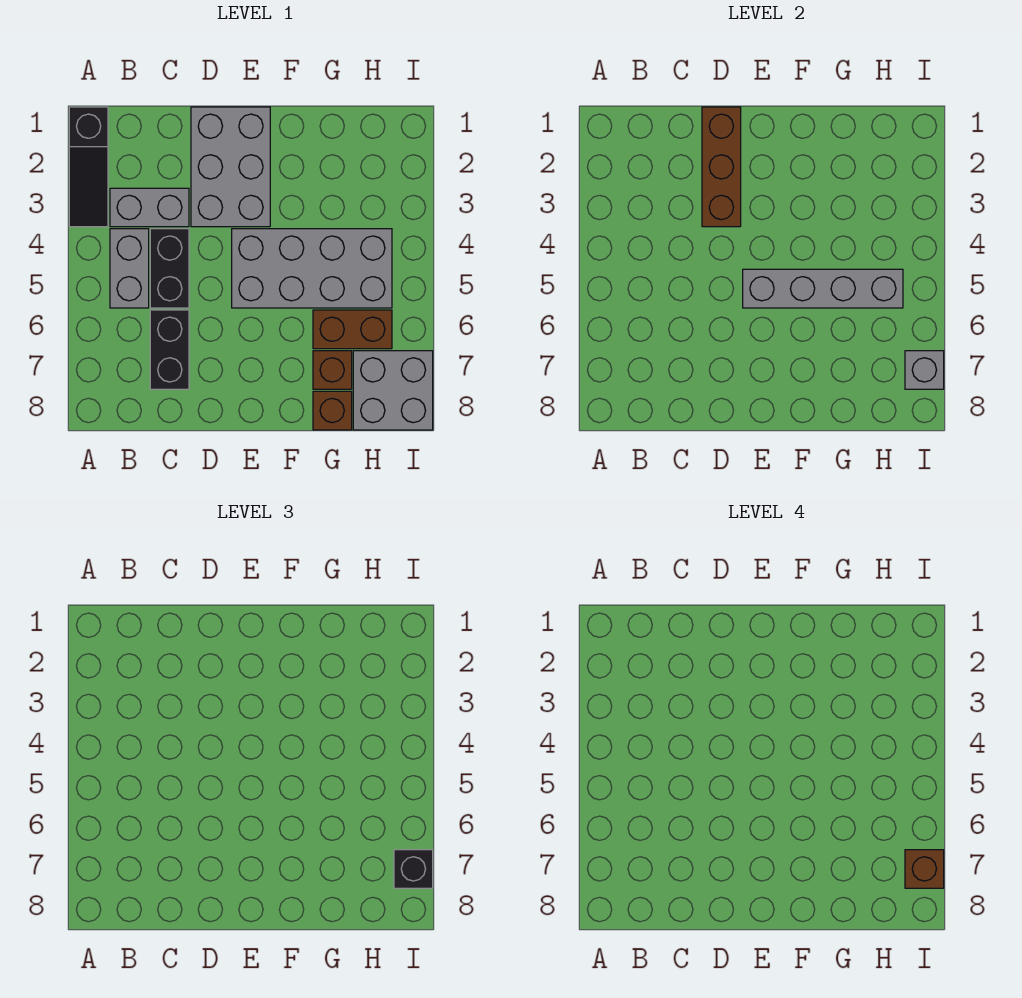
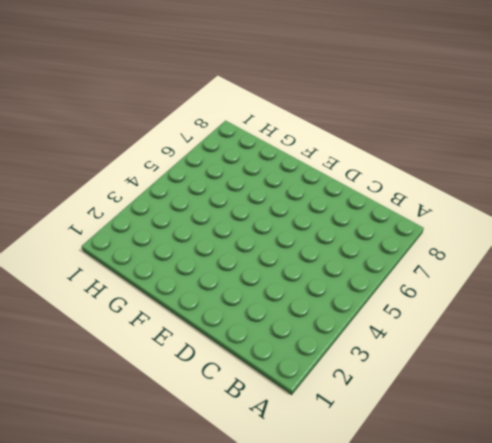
none -> black 1x3 slope [69,107,108,227]
none -> grey 1x2 brick [110,188,189,227]
none -> grey 1x2 brick [110,229,149,308]

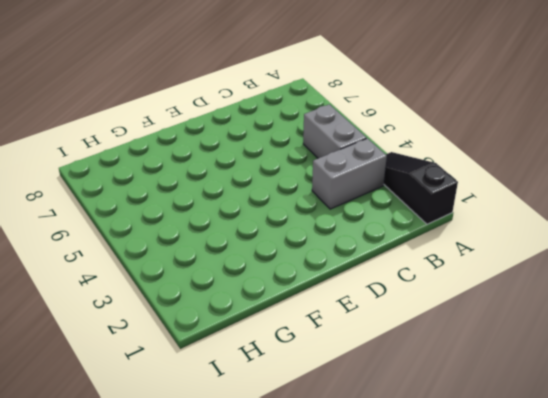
none -> black 1x2 brick [150,229,189,308]
none -> black 1x2 brick [150,310,189,389]
none -> grey 2x3 brick [191,107,270,227]

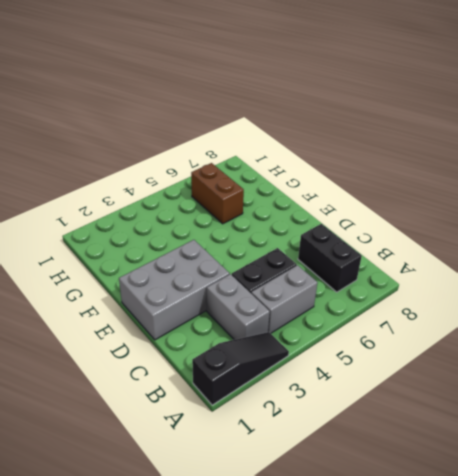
black 1x2 brick [298,224,362,292] -> black 1x2 brick turned to [150,310,189,389]
none -> grey 2x4 brick [232,229,392,308]
none -> brown 1x1 brick [313,351,352,389]
none -> brown 1x1 brick [313,391,352,430]

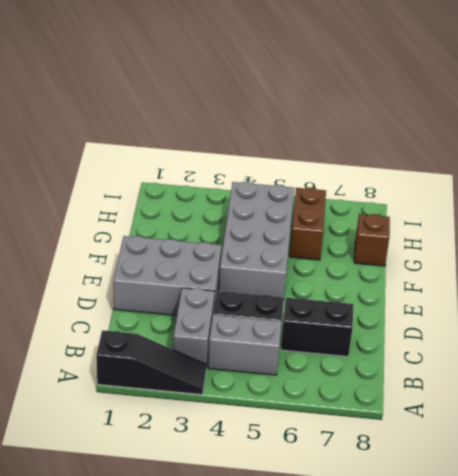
none -> brown 1x1 brick [313,351,352,389]
none -> grey 2x2 brick [353,351,433,430]
none -> brown 1x3 brick [702,107,741,227]

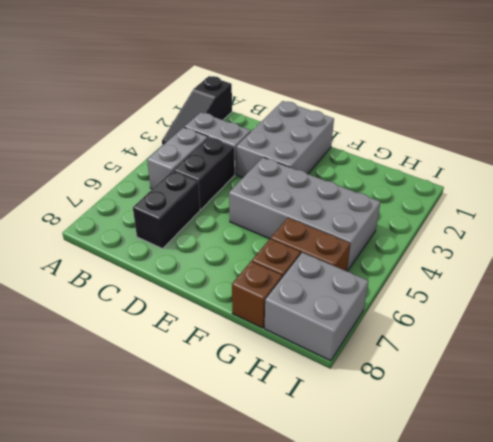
none -> brown 1x3 brick [702,107,741,227]
none -> grey 1x4 brick [743,269,903,308]
none -> grey 1x1 brick [905,351,944,389]

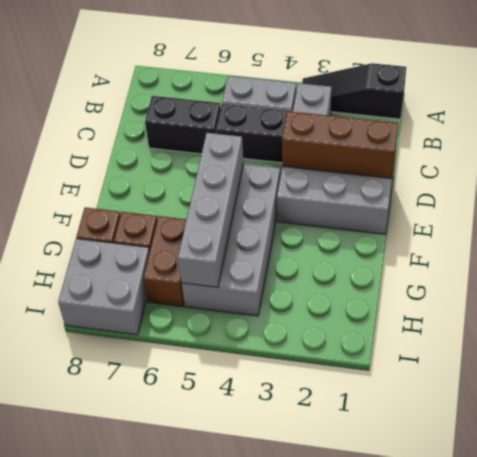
none -> grey 1x1 brick [905,351,944,389]
none -> black 1x1 brick [394,850,433,888]
none -> brown 1x1 brick [905,850,944,888]

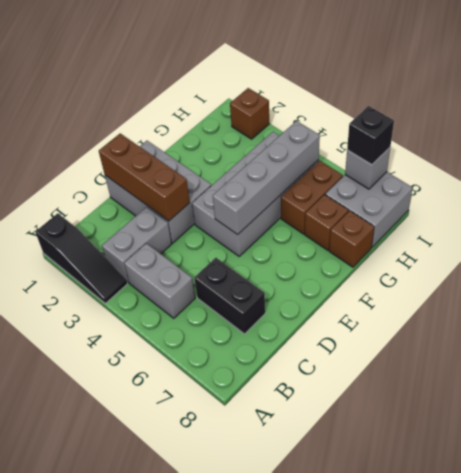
brown 1x1 brick [230,88,269,139] -> brown 1x1 brick moved to [905,850,944,888]
none -> black 1x2 brick [150,229,189,308]

